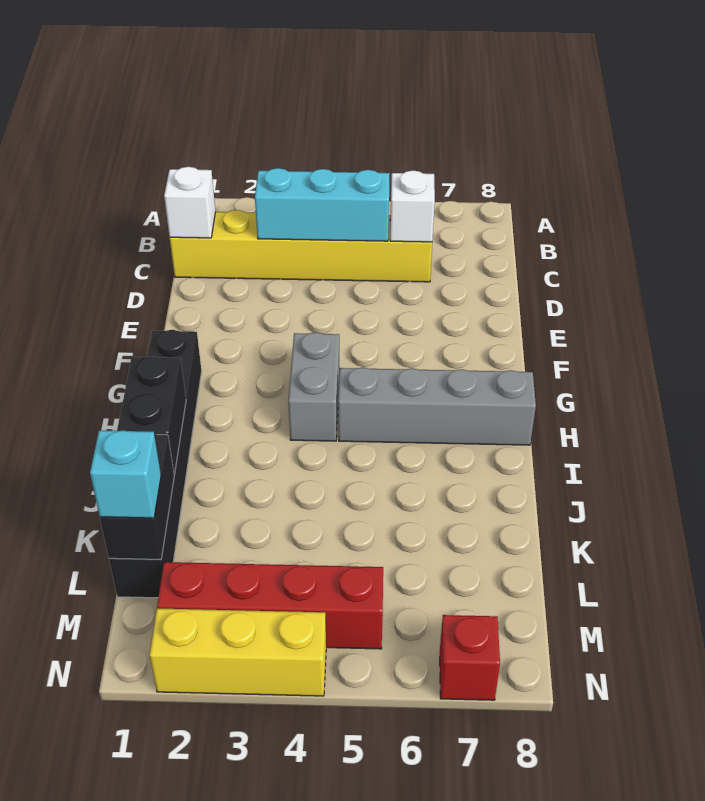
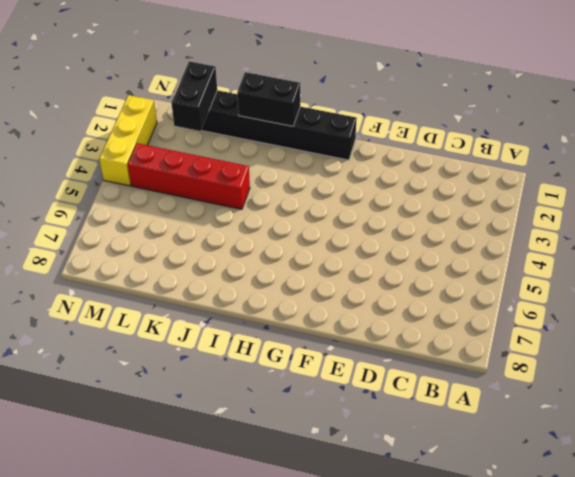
red 1x4 brick [127,143,250,209] -> red 1x4 brick turned to [157,562,383,649]
black 1x2 brick [172,61,217,131] -> black 1x2 brick turned to [100,435,174,559]
none -> yellow 1x6 brick [170,210,432,282]
none -> grey 1x2 brick [288,332,340,441]
none -> grey 1x4 brick [338,367,536,445]

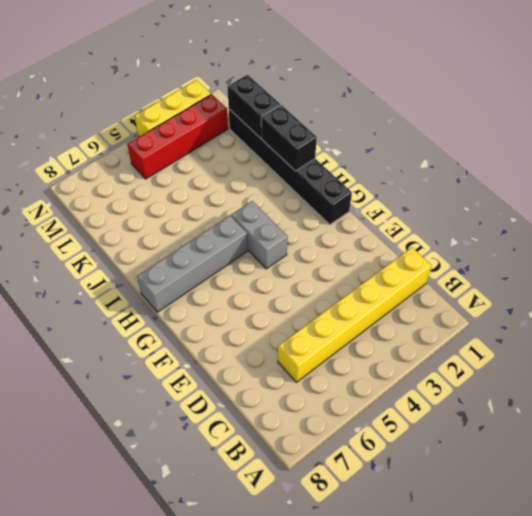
none -> red 1x1 brick [440,615,500,700]
none -> white 1x1 brick [164,167,215,238]
none -> cyan 1x3 brick [255,168,390,241]

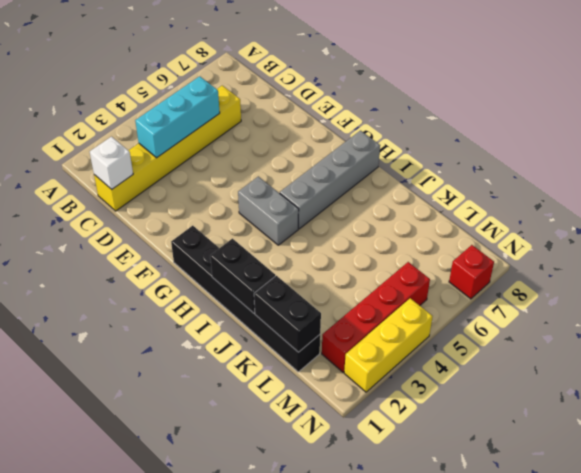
none -> white 1x1 brick [390,170,435,242]
none -> cyan 1x1 brick [90,430,161,518]

